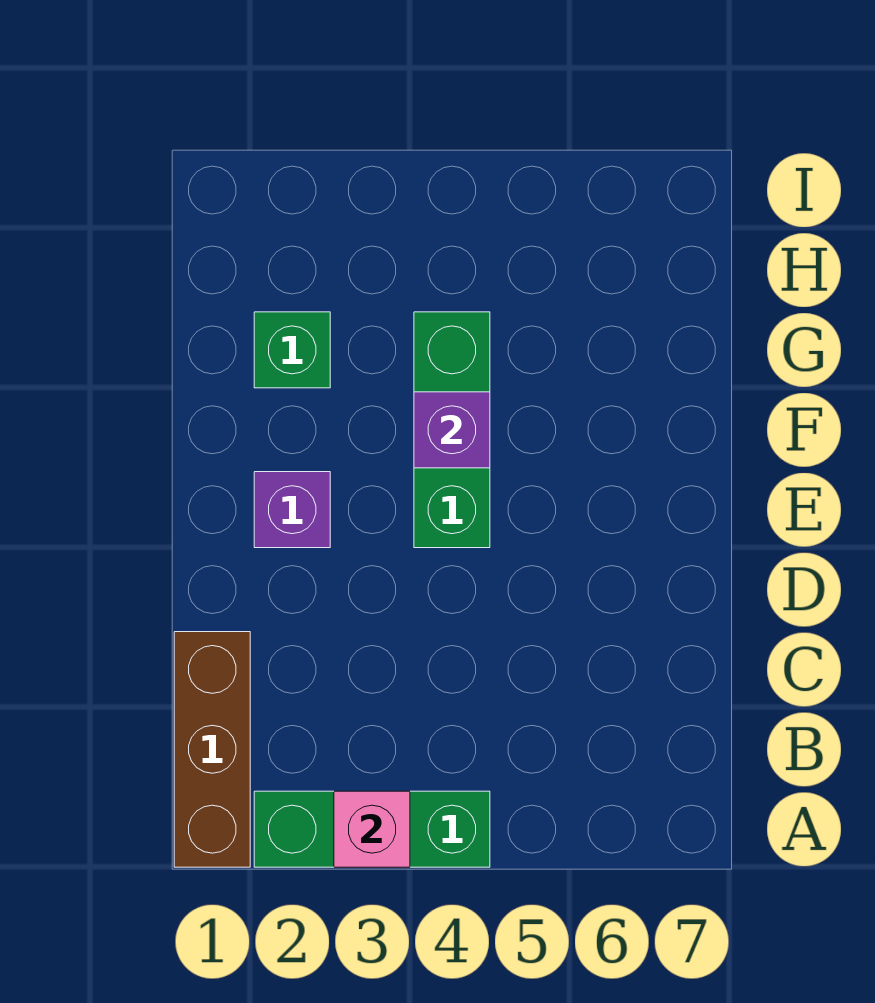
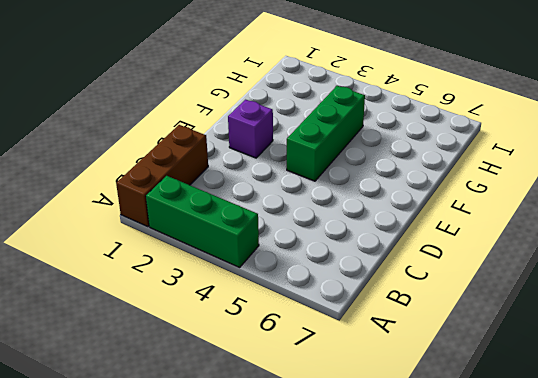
none -> green 1x1 brick [254,312,330,388]
none -> pink 1x1 brick [334,791,410,867]

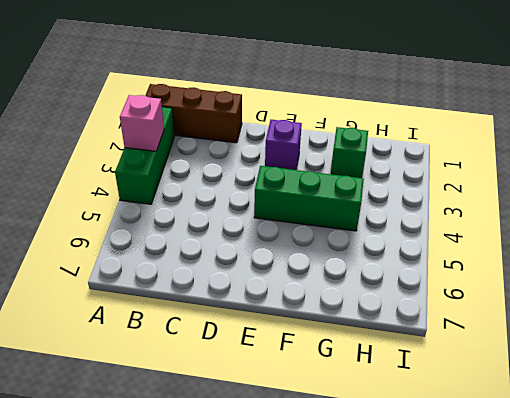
none -> purple 1x1 brick [414,392,490,468]

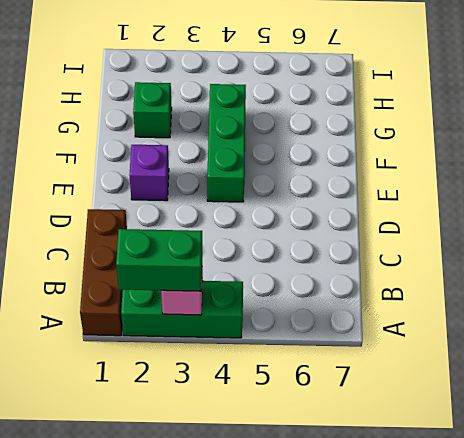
green 1x2 brick [116,229,202,291] -> none
none -> purple 1x1 brick [414,392,490,468]

